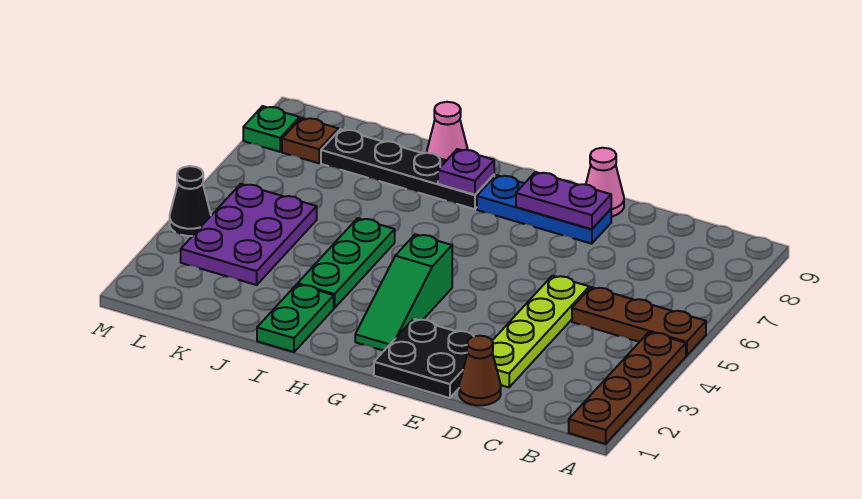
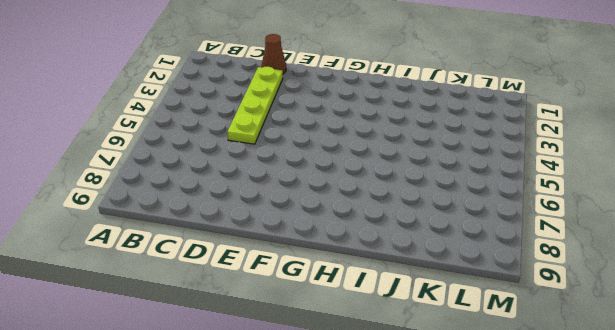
none -> brown 1x4 plate [569,332,686,444]
none -> brown 1x3 plate [572,287,706,356]
none -> black 2x2 plate [374,319,474,398]

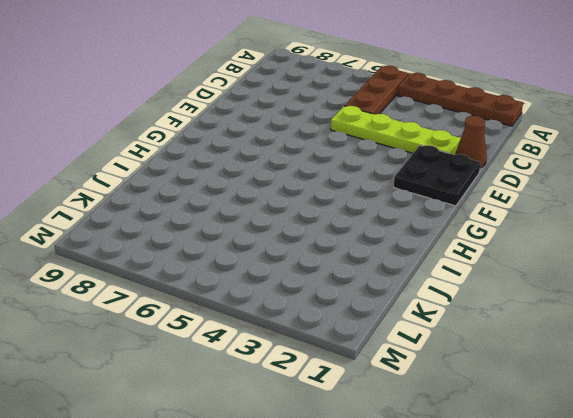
none -> blue 1x3 plate [477,175,611,244]
none -> pink 1x1 cone [586,148,624,217]
none -> green 1x3 slope [355,234,452,351]

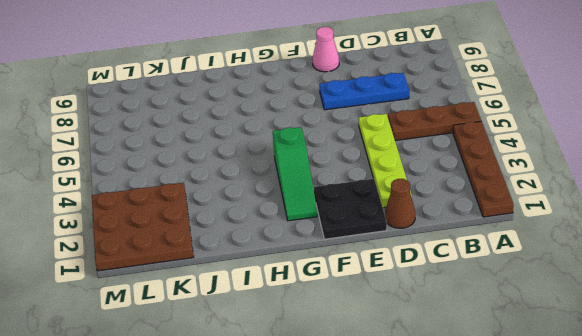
blue 1x3 plate [319,73,409,110] -> blue 1x3 plate moved to [477,175,611,244]
brown 3x3 plate [92,183,194,271] -> purple 2x3 plate [181,184,317,285]
none -> black 1x4 plate [321,129,494,209]
none -> green 1x2 plate [257,284,334,352]
none -> green 1x3 plate [298,218,395,308]

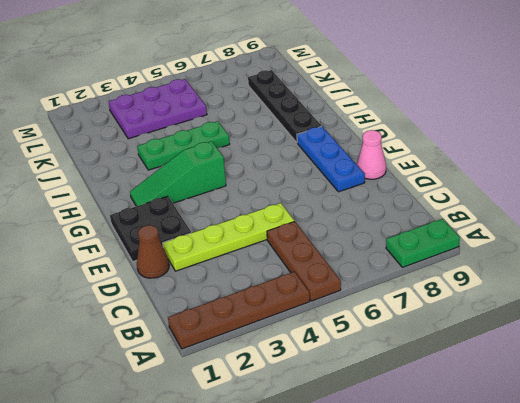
green 1x2 plate [386,219,460,267] -> green 1x2 plate moved to [257,284,334,352]
none -> pink 1x1 cone [427,102,468,160]
none -> brown 1x1 plate [282,118,339,163]
none -> black 1x1 cone [170,166,211,236]

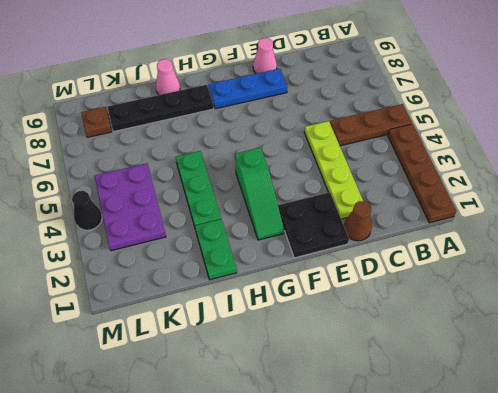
none -> green 1x1 plate [243,106,300,152]
none -> purple 1x2 plate [516,172,611,229]
none -> purple 1x1 plate [438,149,494,195]

